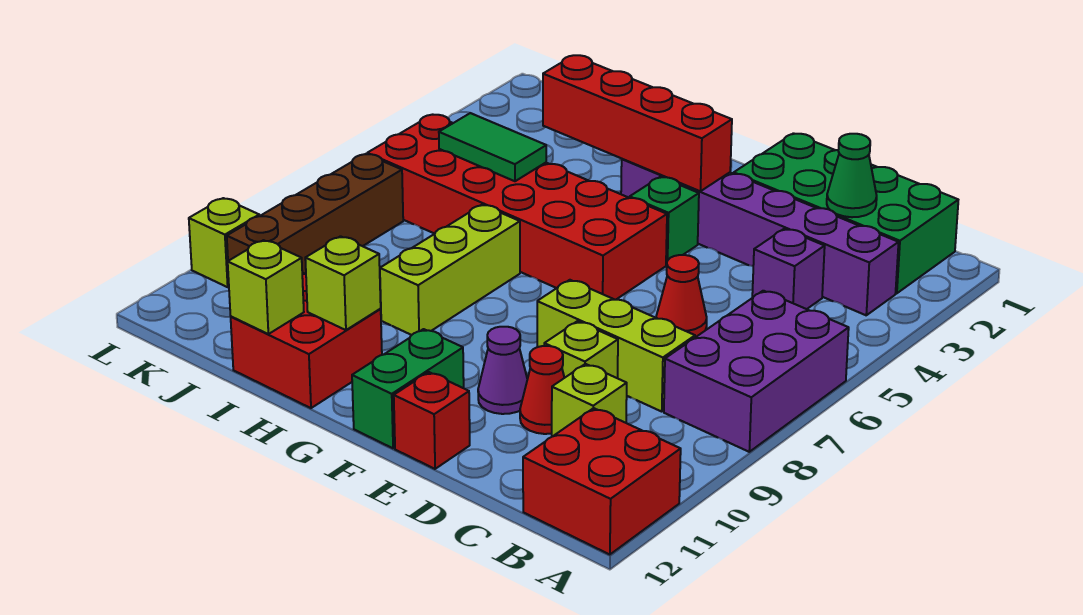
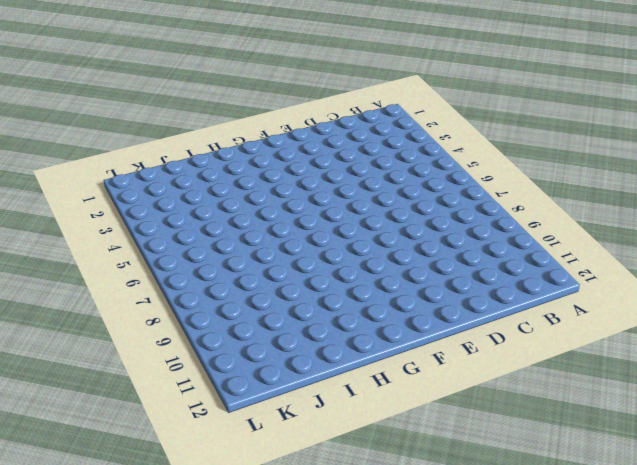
none -> purple 2x3 brick [664,291,849,452]
none -> red 2x2 brick [523,408,681,555]
none -> green 2x4 brick [734,133,958,293]

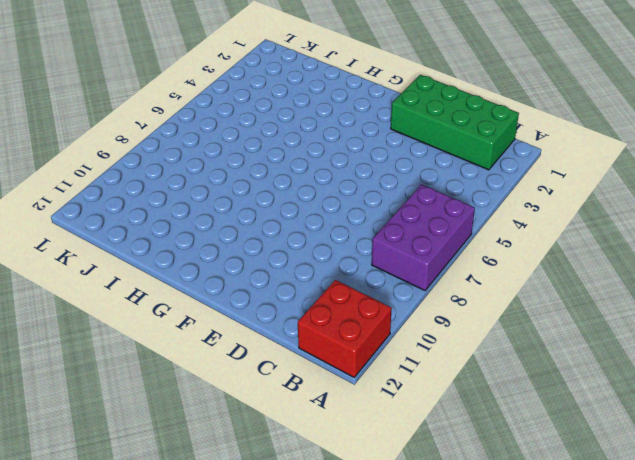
none -> purple 1x6 brick [621,159,899,315]
none -> purple 1x1 brick [752,229,825,309]
none -> lime 1x3 brick [537,280,695,411]

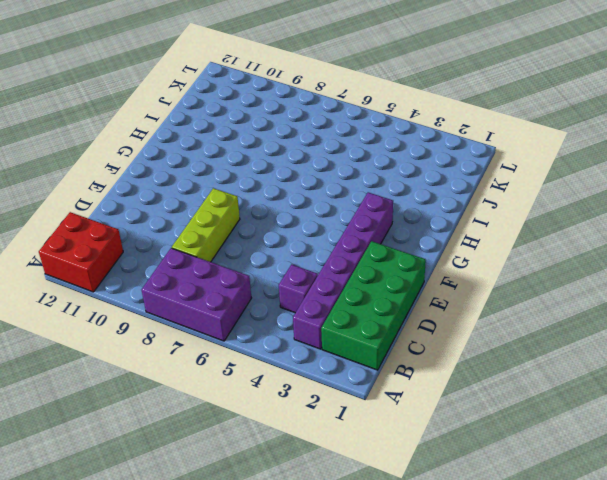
none -> lime 1x1 brick [552,364,627,437]
none -> red 1x1 cone [656,255,707,337]
none -> lime 1x1 brick [544,321,618,378]

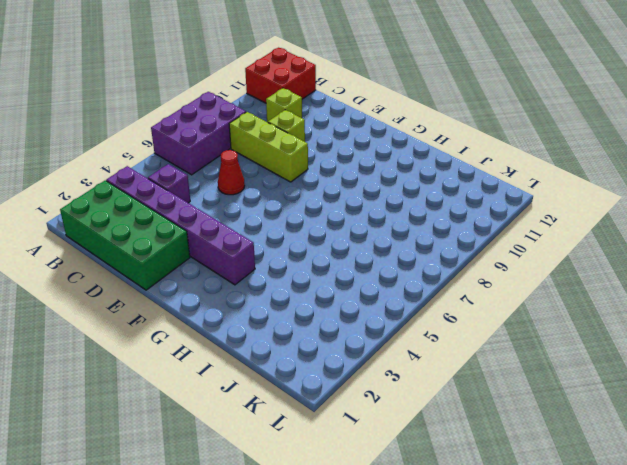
none -> red 1x1 cone [520,346,564,434]
none -> purple 1x1 cone [478,327,527,414]
none -> red 1x1 brick [394,372,470,469]

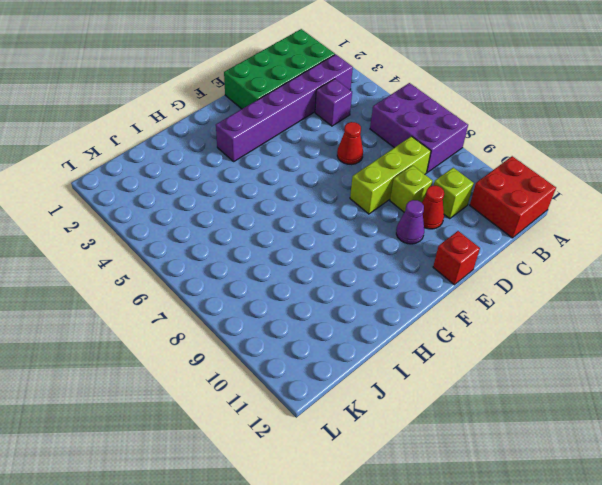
none -> green 1x1 brick [630,177,699,265]
none -> red 2x6 brick [367,115,667,300]
none -> green 1x2 brick [352,329,464,448]

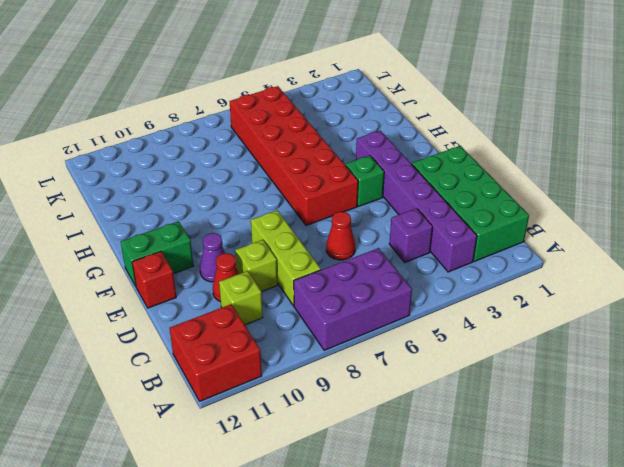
none -> lime 1x3 brick [380,205,520,335]
none -> red 2x2 brick [231,273,382,408]
none -> brown 1x4 brick [227,154,403,274]

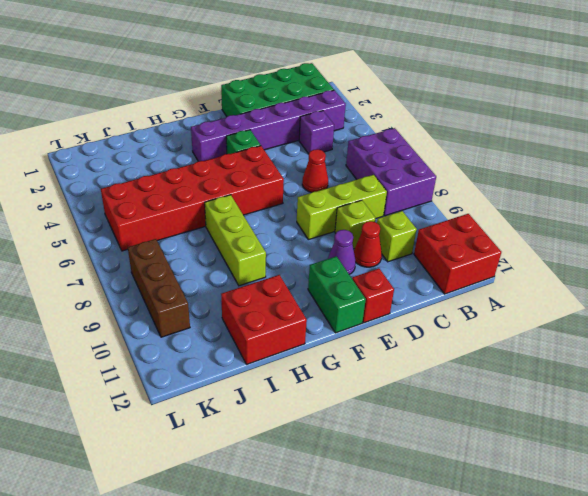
brown 1x3 brick [128,239,190,337] -> brown 1x4 brick [227,154,403,274]
none -> lime 1x1 brick [189,198,259,287]
none -> green 1x1 cone [827,134,877,217]
none -> red 1x4 brick [543,55,732,191]

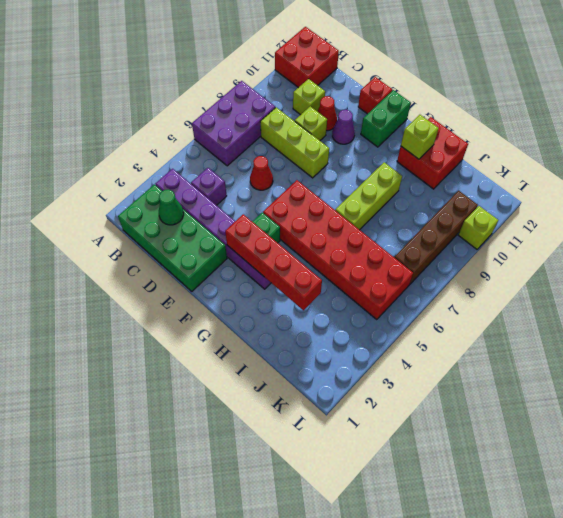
none -> green 1x2 tile [439,113,546,181]
none -> lime 1x1 brick [228,240,304,334]

